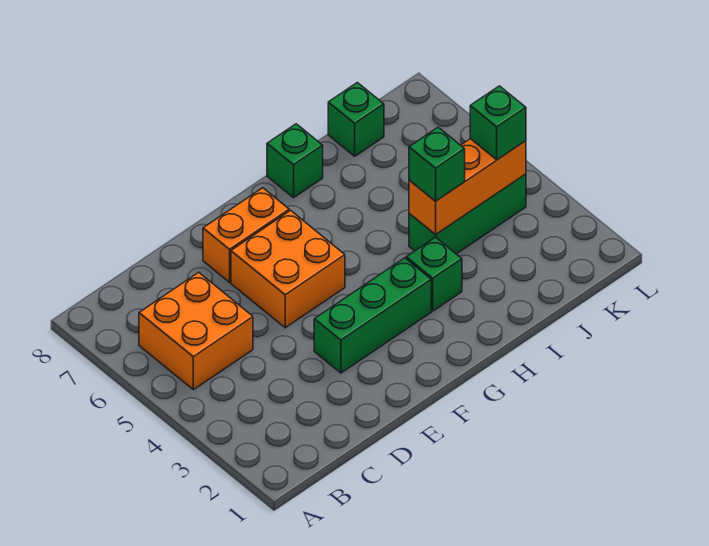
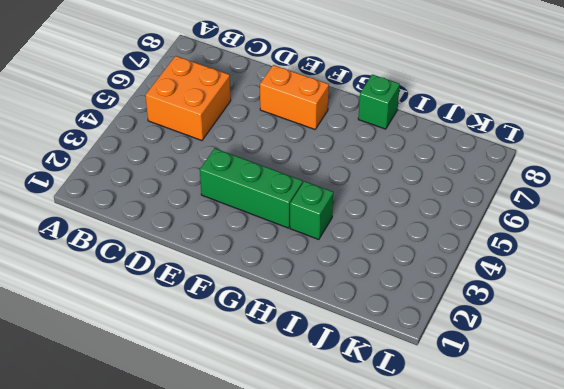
none -> orange 2x2 brick [231,210,345,328]
none -> green 1x3 brick [409,174,526,254]

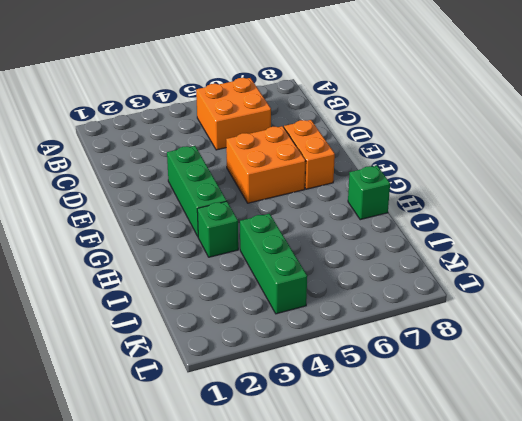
none -> green 1x1 brick [328,83,384,156]
none -> orange 1x3 brick [409,139,526,235]

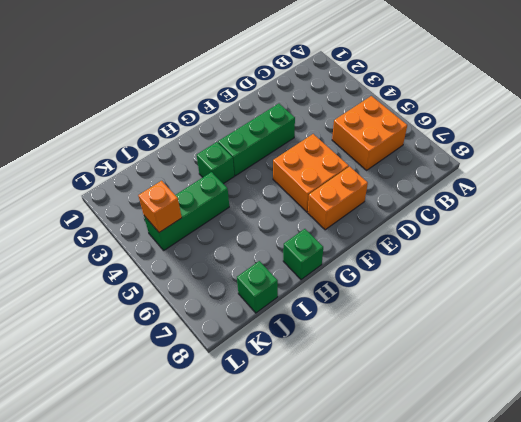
orange 1x1 brick [138,181,182,233] -> orange 1x3 brick [409,139,526,235]
none -> green 1x1 brick [409,127,465,201]
none -> green 1x1 brick [470,86,526,160]

